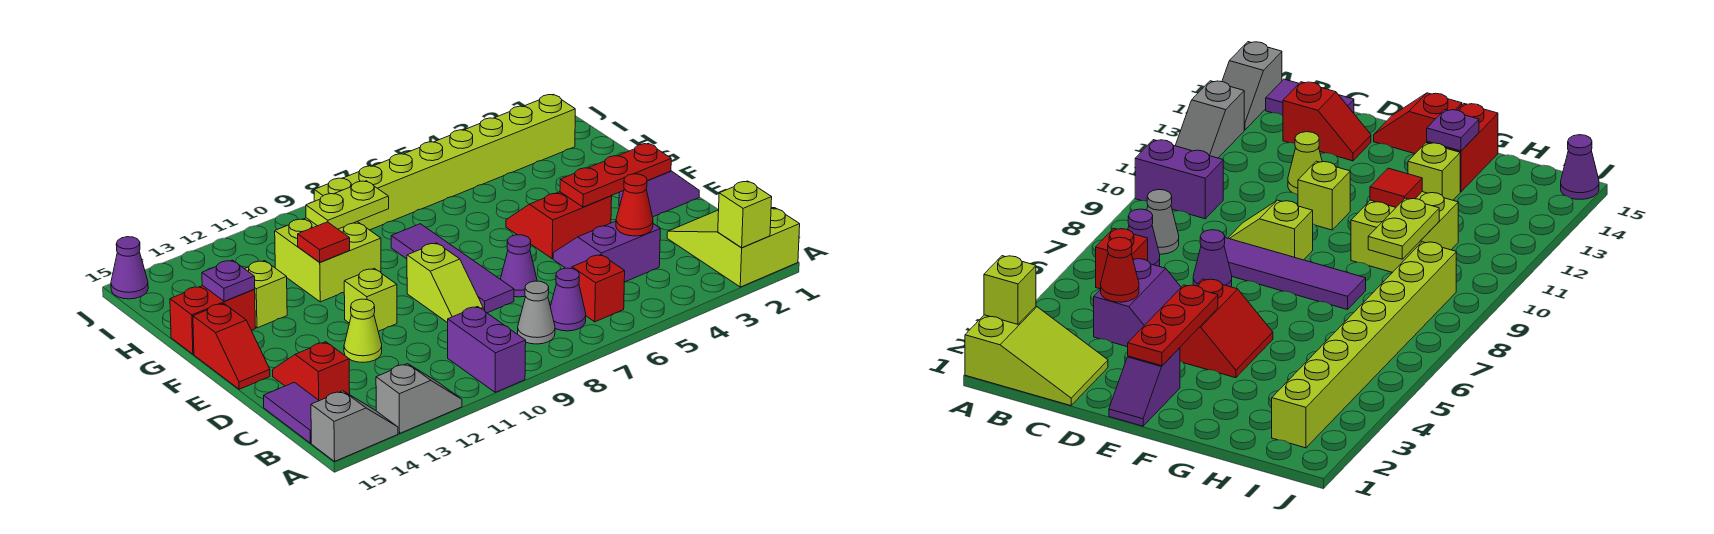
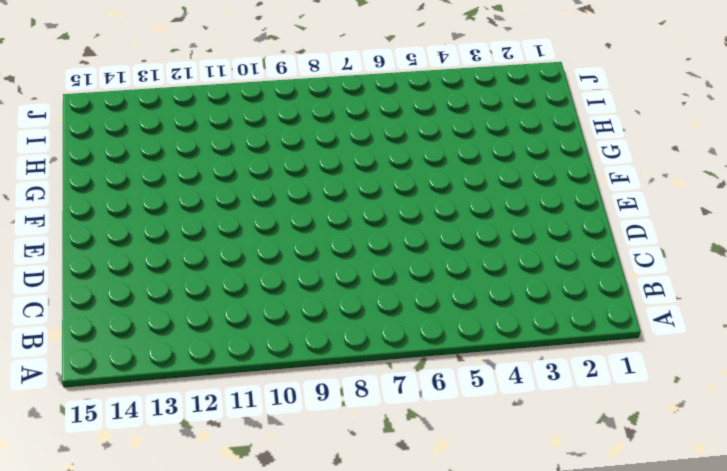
none -> lime 2x3 slope [667,208,800,287]
none -> purple 1x2 brick [448,307,526,392]
none -> grey 1x2 slope [376,364,462,433]

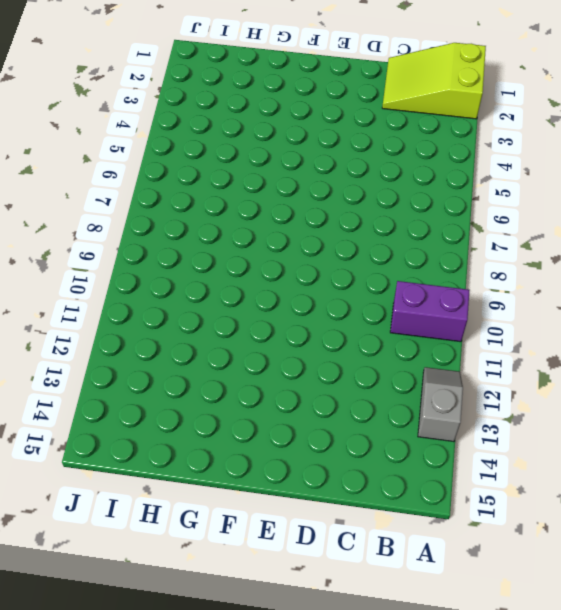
none -> grey 1x2 slope [311,391,398,461]
none -> red 1x1 brick [572,255,625,322]
none -> purple 1x1 cone [550,268,586,331]

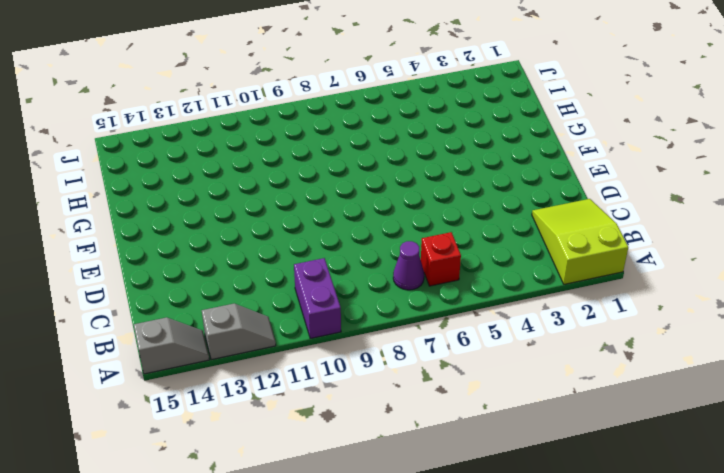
none -> grey 1x1 cone [518,281,555,344]
none -> purple 1x2 tile [264,382,319,443]
none -> purple 2x2 slope [553,221,660,282]

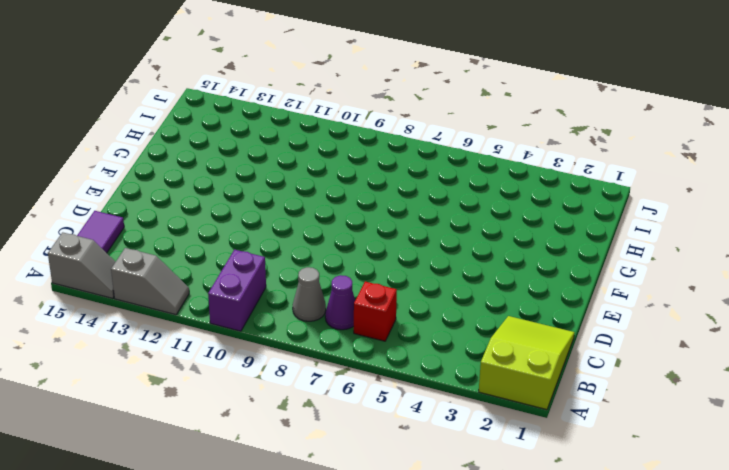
none -> purple 2x2 slope [553,221,660,282]
none -> red 1x2 slope [273,342,350,401]
none -> purple 1x1 cone [500,235,537,297]

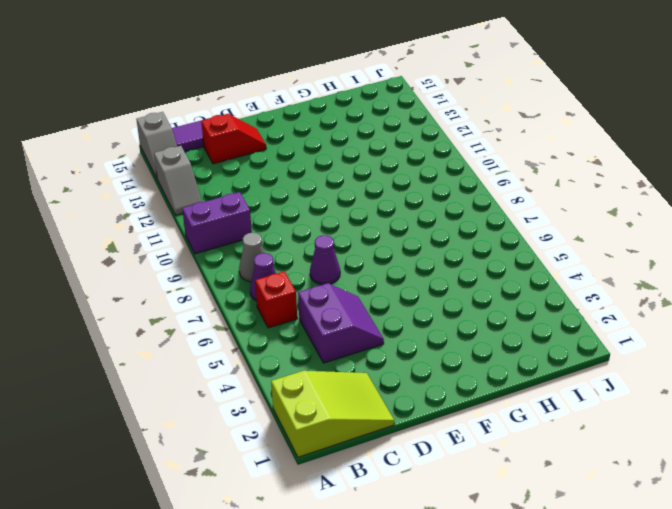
none -> purple 1x4 tile [391,224,514,313]
none -> lime 1x2 slope [407,243,483,323]
none -> lime 1x1 cone [344,299,382,362]

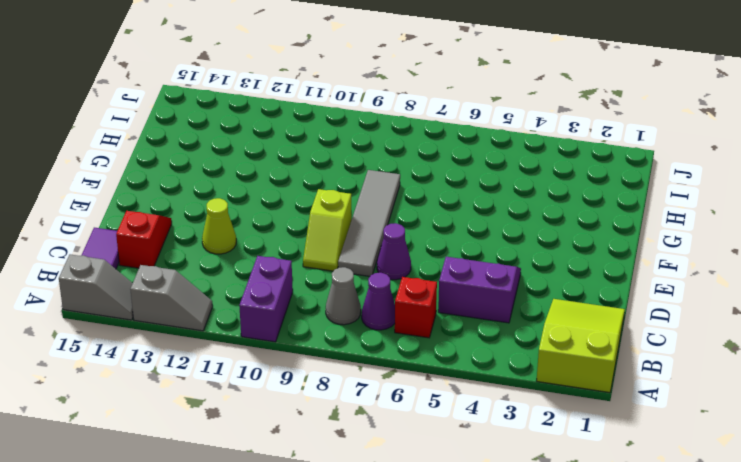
grey 1x4 tile [338,170,400,276] -> purple 1x4 tile [391,224,514,313]
none -> purple 1x2 slope [619,171,699,217]
none -> red 2x2 slope [506,192,612,259]
none -> lime 1x1 brick [344,268,397,331]

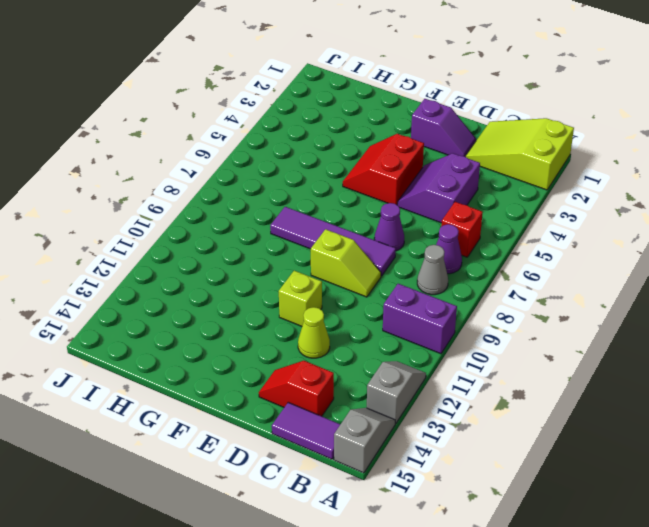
purple 1x2 slope [411,99,476,156] -> purple 1x2 slope turned to [619,171,699,217]
none -> red 1x2 slope [193,303,270,389]
none -> lime 2x2 brick [275,218,381,302]
none -> lime 1x1 brick [245,261,287,328]

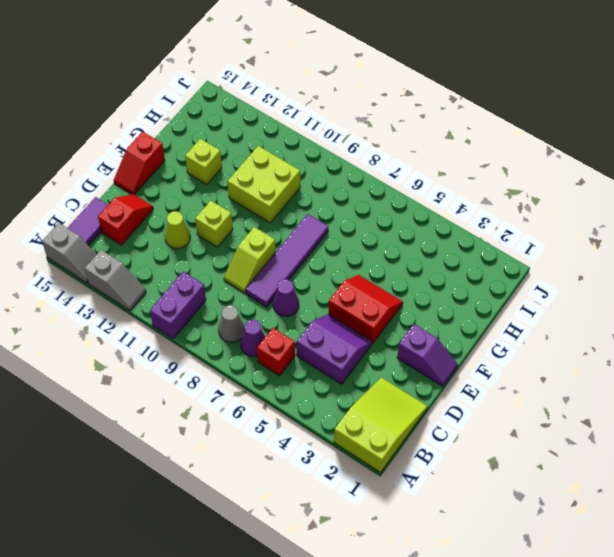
none -> red 1x2 brick [170,286,256,354]
none -> lime 1x8 brick [314,94,575,230]
none -> purple 1x1 cone [111,237,148,299]

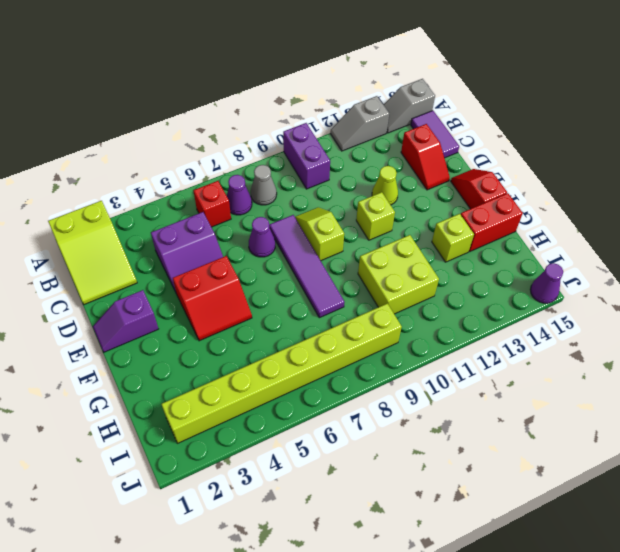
none -> lime 1x1 brick [718,181,772,248]
none -> red 1x1 cone [616,174,653,236]
none -> red 1x3 plate [560,143,671,207]

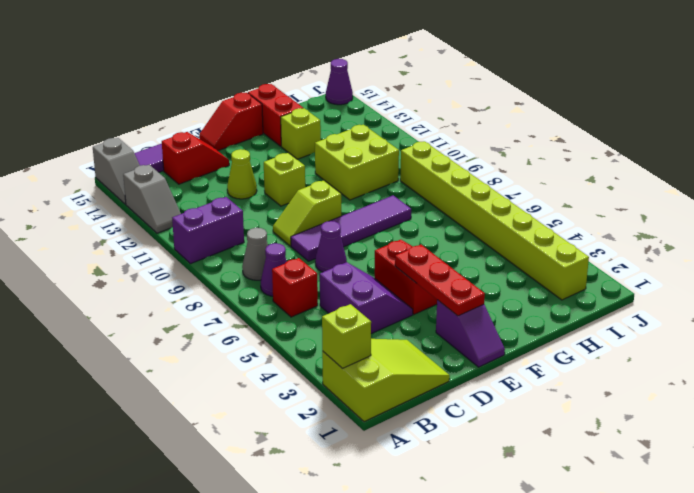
none -> red 1x1 cone [616,174,653,236]
none -> red 1x1 tile [298,222,350,262]
none -> purple 1x1 plate [202,260,255,301]

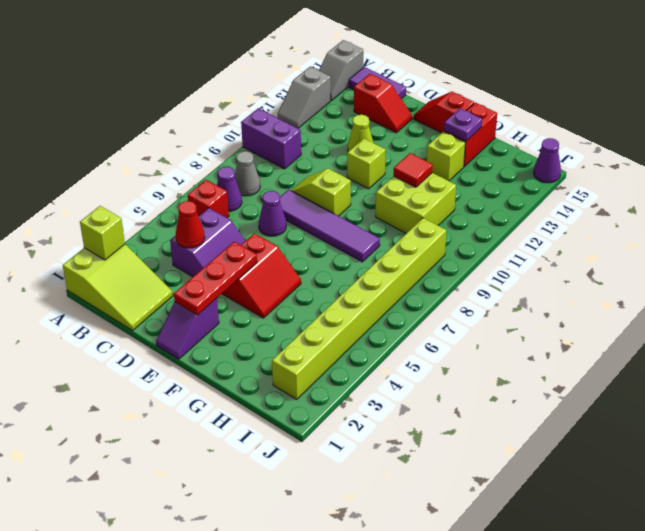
none -> lime 1x2 plate [306,181,389,229]

